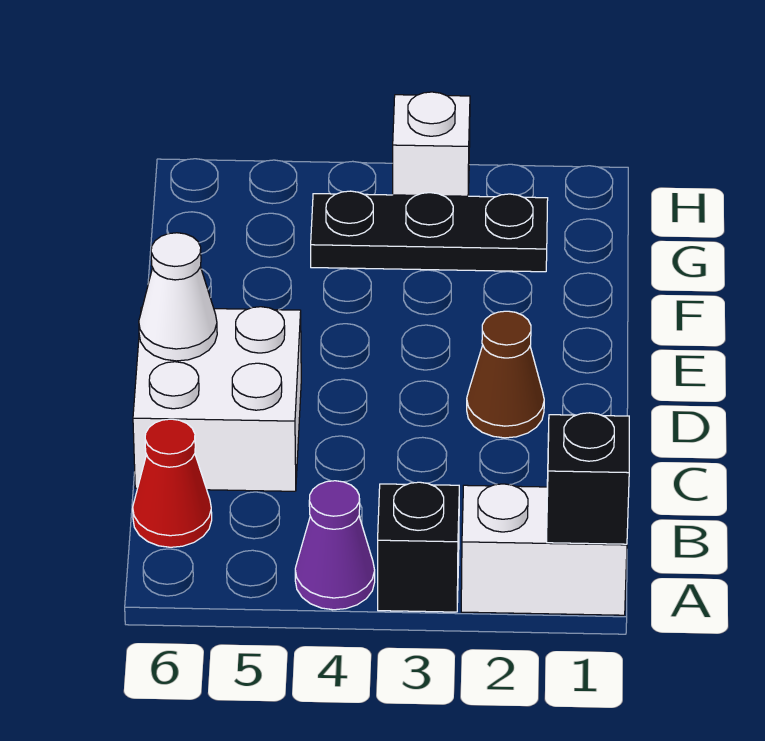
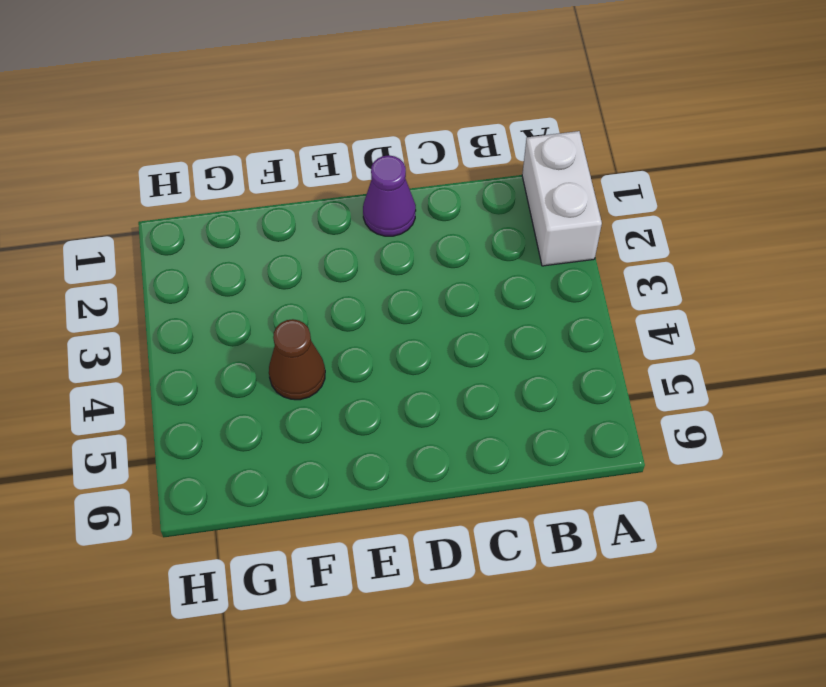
purple 1x1 cone [363,155,416,236] -> purple 1x1 cone moved to [295,481,375,610]
brown 1x1 cone [269,319,325,400] -> brown 1x1 cone moved to [467,311,544,438]
none -> black 1x1 brick [378,482,459,612]
none -> red 1x1 cone [133,419,212,547]

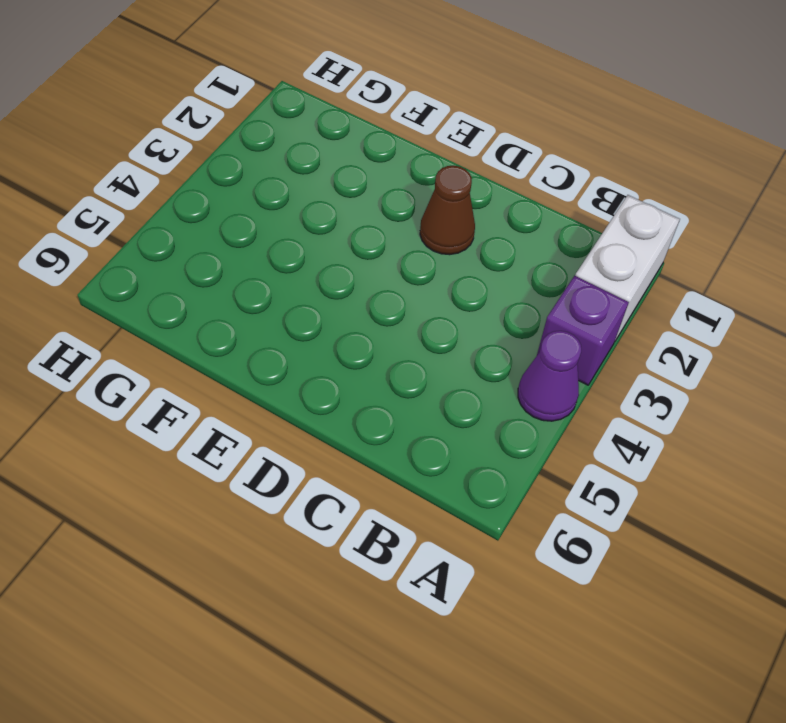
purple 1x1 brick [537,276,629,385] -> black 1x1 brick [378,482,459,612]
none -> red 1x1 cone [133,419,212,547]
none -> white 2x2 brick [133,307,301,491]

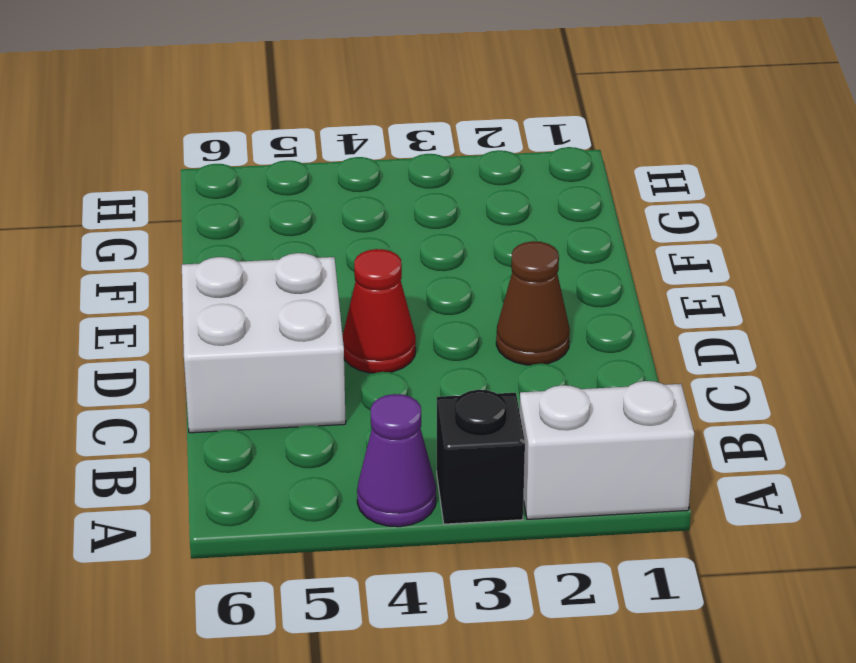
red 1x1 cone [343,249,416,373] -> red 1x1 cone moved to [133,419,212,547]
none -> black 1x3 plate [311,191,548,272]
none -> white 1x1 brick [393,92,470,196]

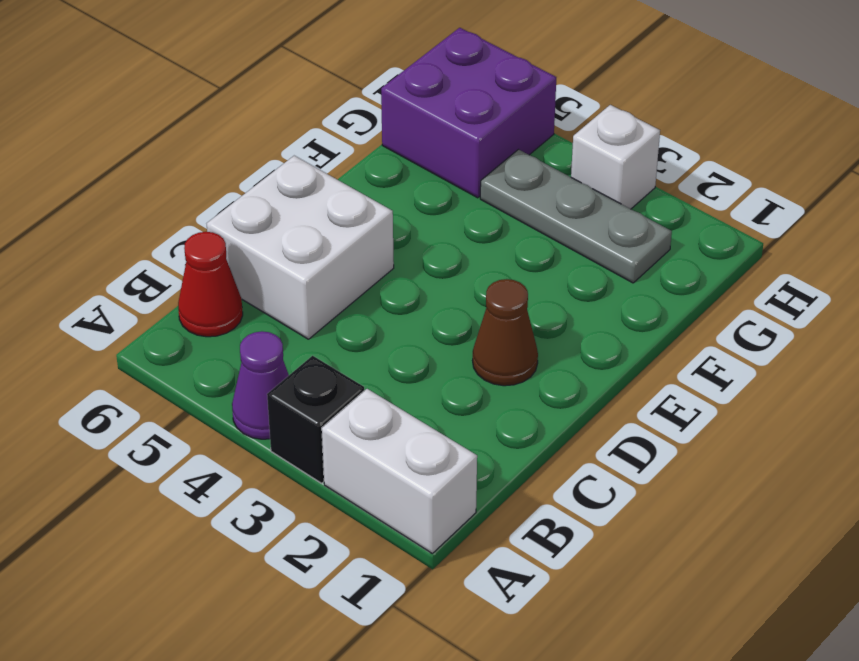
grey 1x3 plate [480,150,672,283] -> black 1x3 plate [311,191,548,272]
purple 2x2 brick [381,28,556,198] -> none
none -> black 1x1 brick [547,413,629,544]
none -> white 1x1 cone [139,233,217,361]

